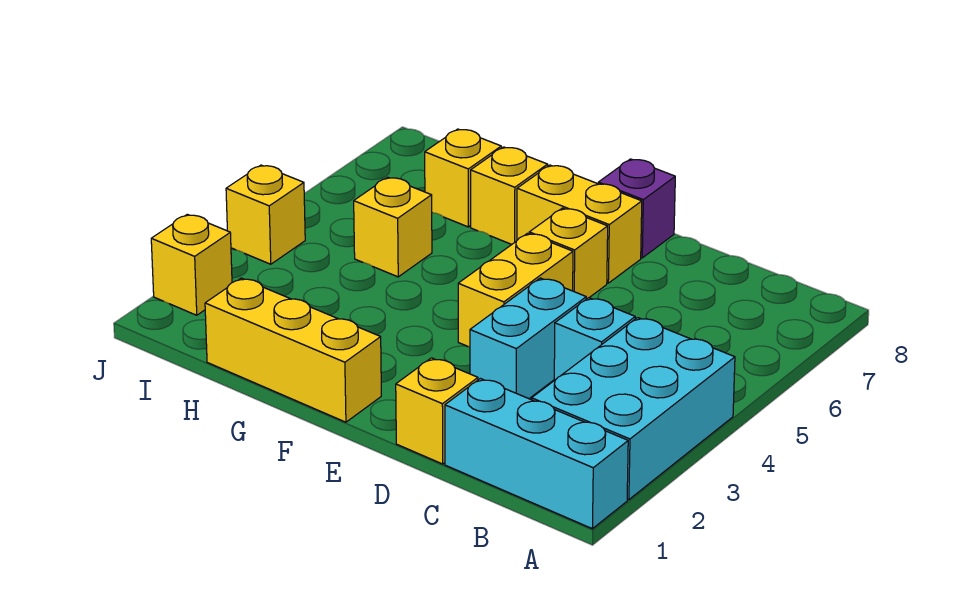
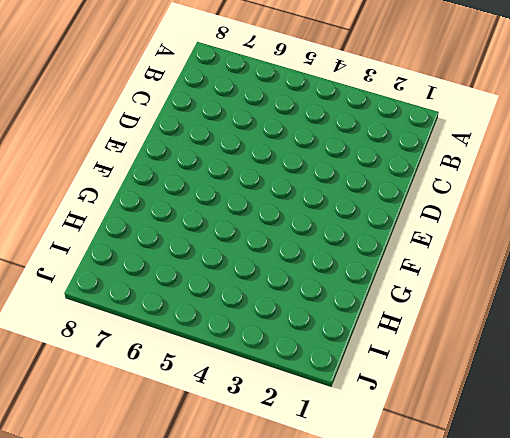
none -> cyan 1x3 brick [445,378,628,529]
none -> cyan 2x3 brick [532,318,735,500]
none -> cyan 1x1 brick [554,298,635,380]

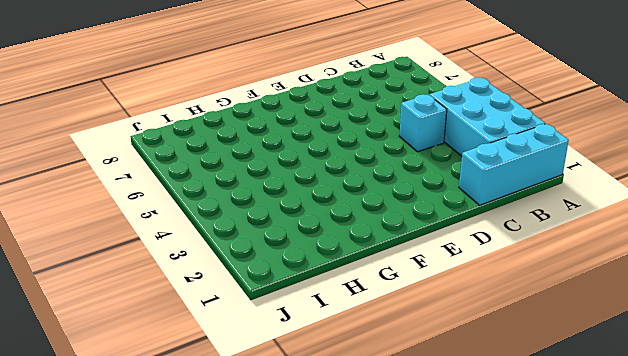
none -> yellow 1x1 brick [396,358,478,464]
none -> cyan 1x2 brick [470,278,586,399]
none -> yellow 1x2 brick [458,233,573,347]

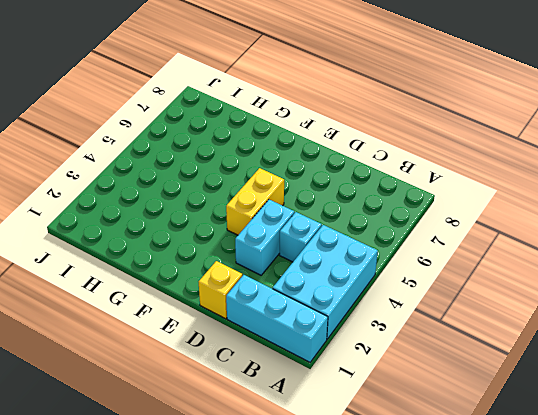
none -> yellow 1x1 brick [529,208,608,299]
none -> yellow 1x2 brick [517,165,642,283]
none -> purple 1x1 brick [598,159,675,258]

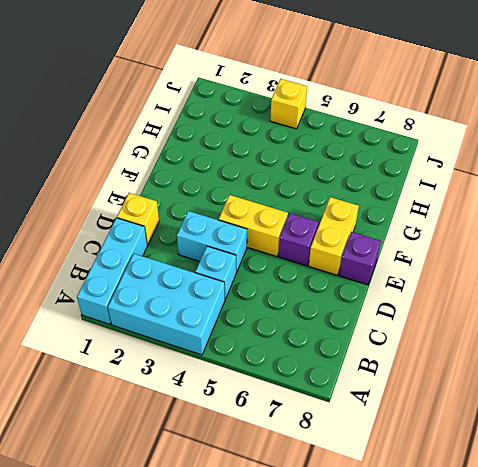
purple 1x1 brick [279,213,319,266] -> yellow 1x1 brick [529,208,608,299]
none -> yellow 1x3 brick [205,278,381,422]
none -> yellow 1x1 brick [471,147,548,245]
none -> yellow 1x1 brick [354,177,432,277]

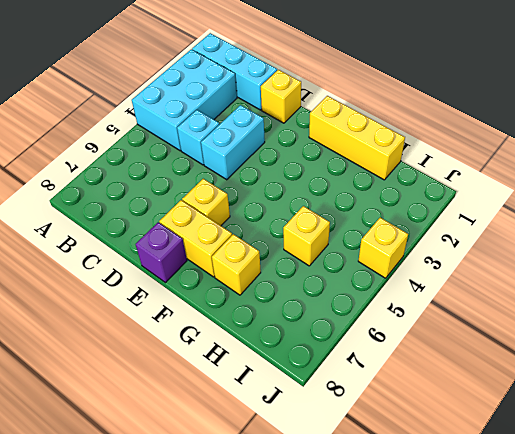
none -> yellow 1x2 brick [458,233,573,347]
none -> yellow 1x1 brick [425,129,501,227]
none -> yellow 1x1 brick [151,214,232,315]

